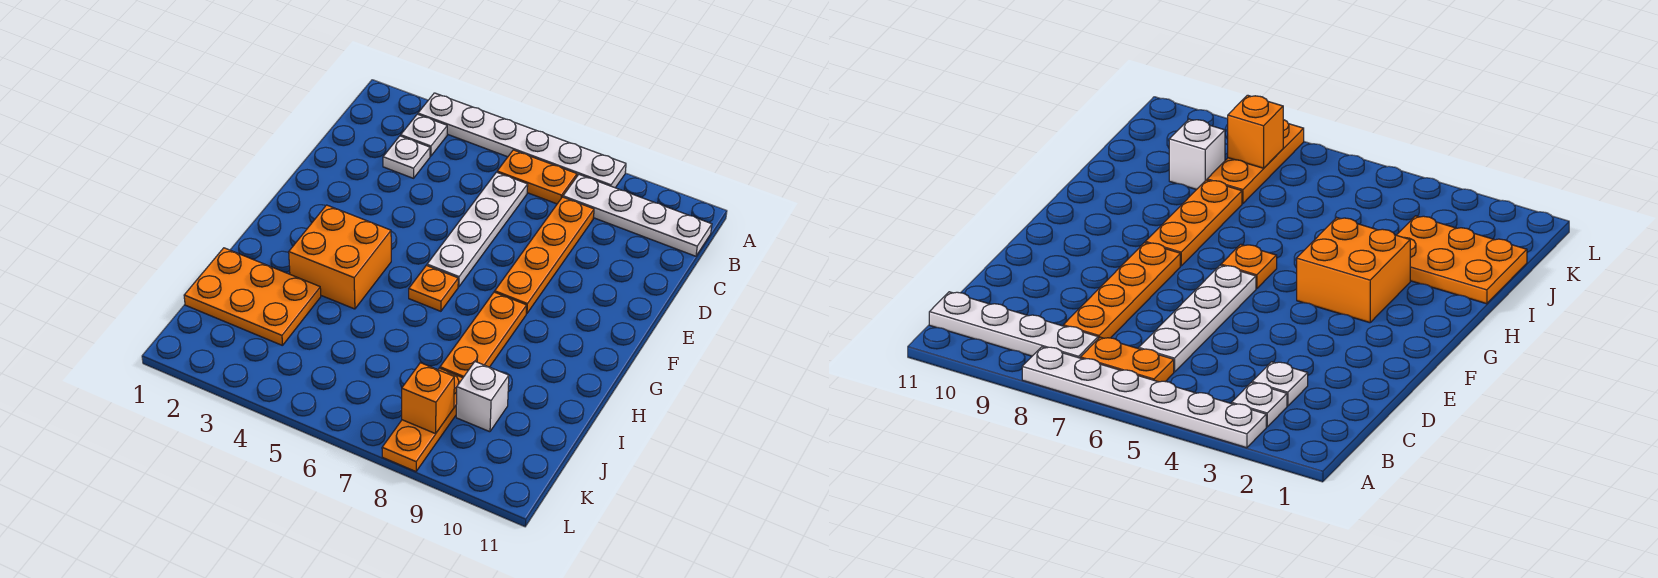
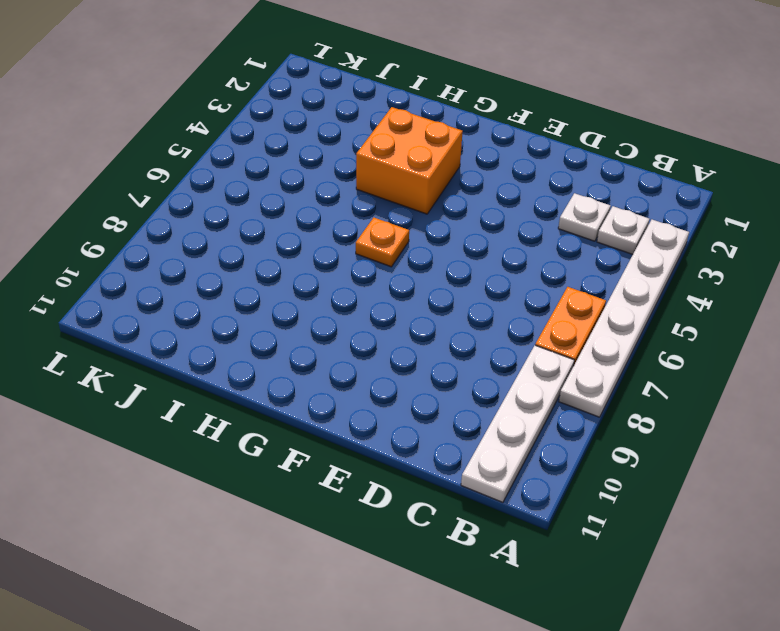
none -> white 1x4 plate [427,172,528,287]
none -> orange 1x4 plate [495,197,594,314]
none -> orange 1x3 plate [440,292,527,378]

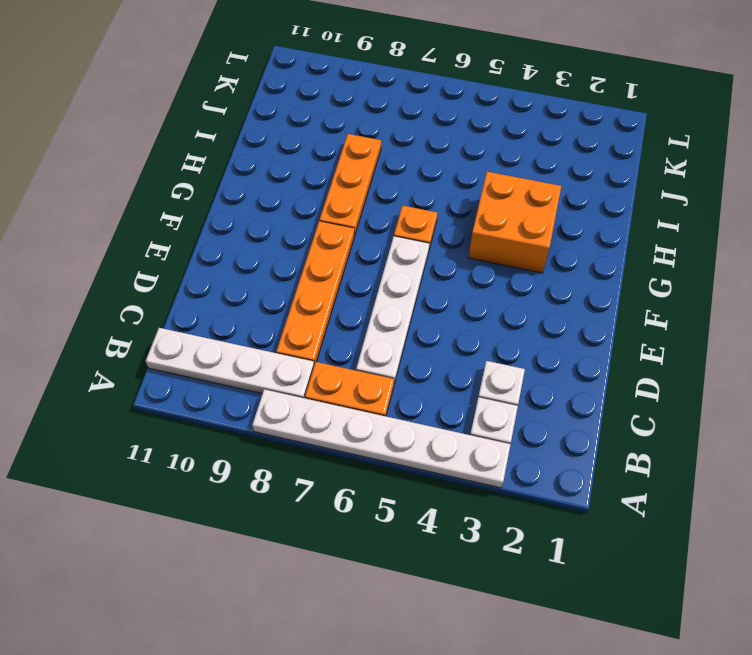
none -> orange 2x3 plate [184,248,321,346]
none -> orange 1x3 plate [382,368,463,472]
none -> white 1x1 brick [456,362,509,432]

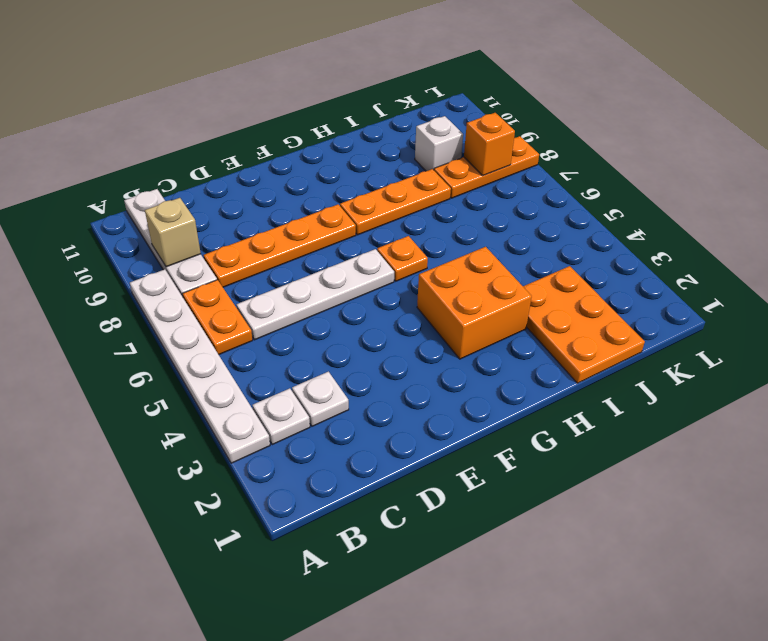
tan 1x1 brick [145,198,201,267] -> none

